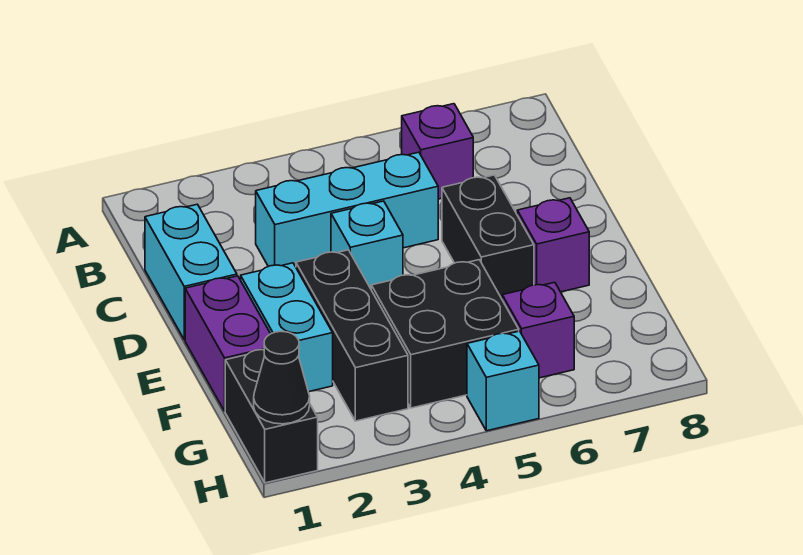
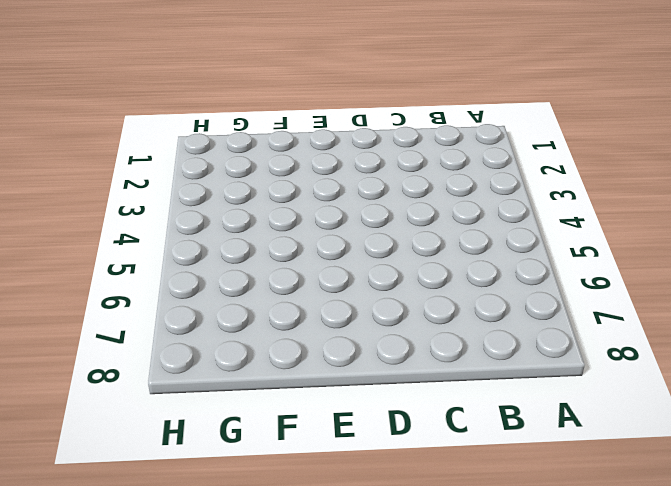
none -> purple 1x1 brick [402,104,473,199]
none -> cyan 1x2 brick [145,204,237,340]
none -> cyan 1x3 brick [256,152,438,267]

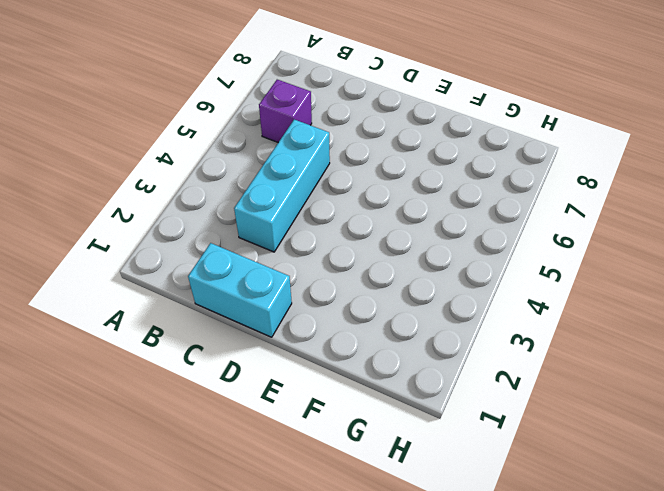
none -> cyan 1x1 brick [331,201,403,289]
none -> black 1x2 brick [442,175,534,299]
none -> purple 1x2 brick [185,276,270,411]

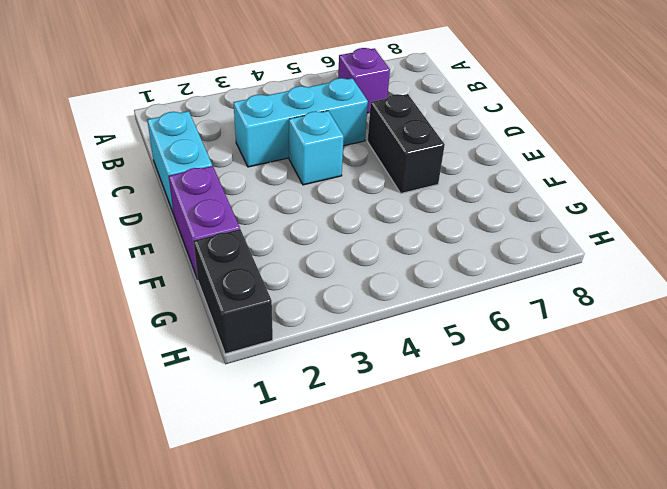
none -> cyan 1x2 brick [241,263,333,392]
none -> black 1x3 brick [296,250,408,421]
none -> purple 1x1 brick [517,198,589,292]

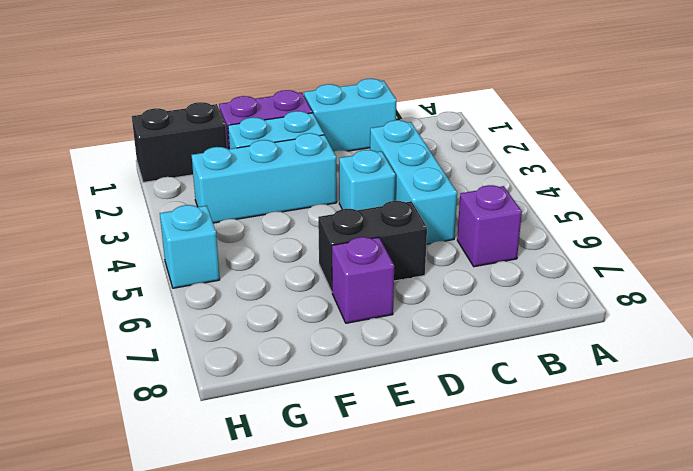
cyan 1x3 brick [192,133,337,223] -> black 1x3 brick [296,250,408,421]
none -> black 2x2 brick [371,260,519,408]
none -> purple 1x1 brick [502,282,574,378]
none -> black 1x1 cone [254,331,310,424]

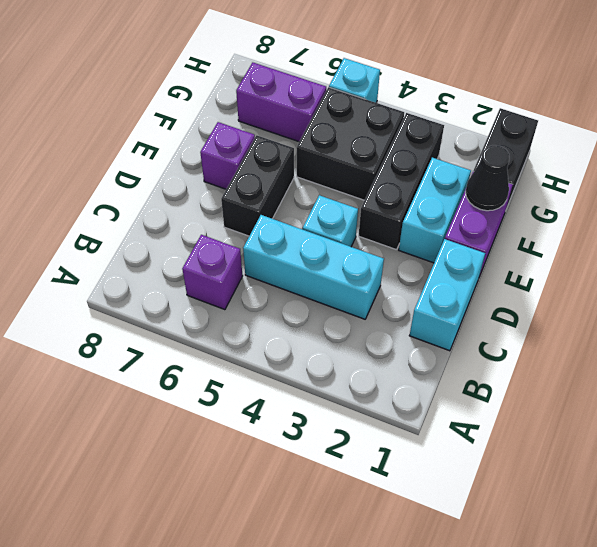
black 1x1 cone [466,145,509,211] -> black 1x1 cone moved to [254,331,310,424]
purple 1x2 brick [236,63,326,142] -> purple 1x1 brick [502,282,574,378]

